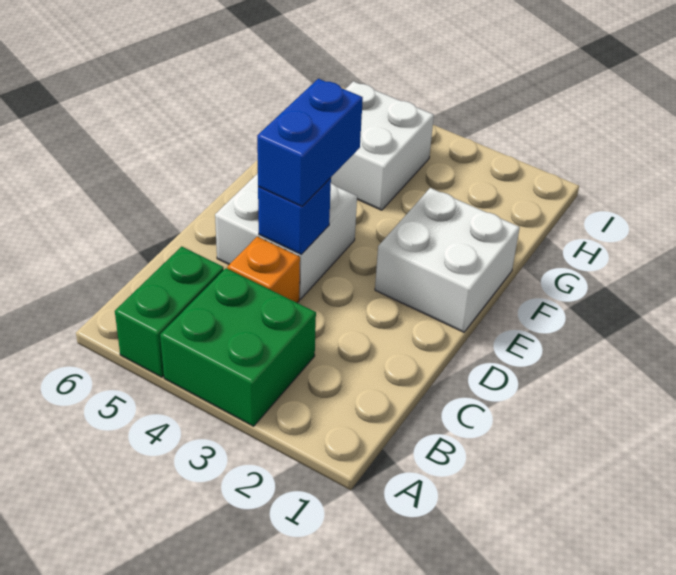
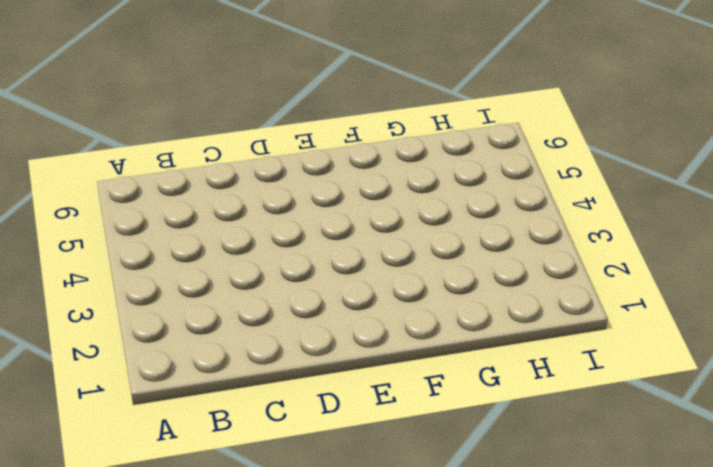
none -> green 2x2 brick [160,268,316,426]
none -> green 1x2 brick [115,247,224,377]

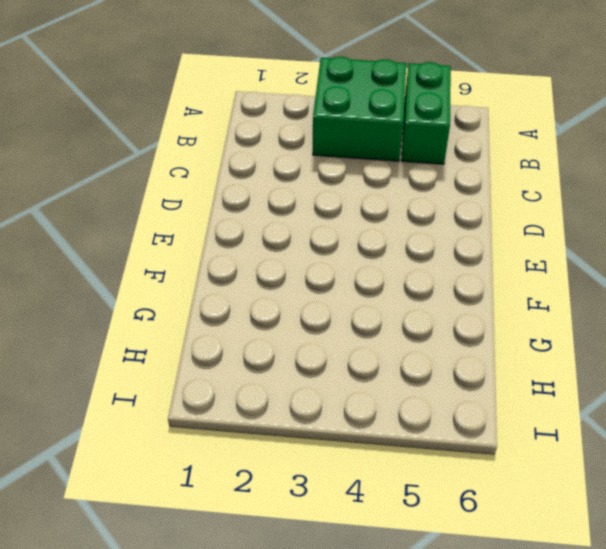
none -> orange 1x1 brick [227,237,300,303]
none -> white 2x2 brick [215,173,357,299]

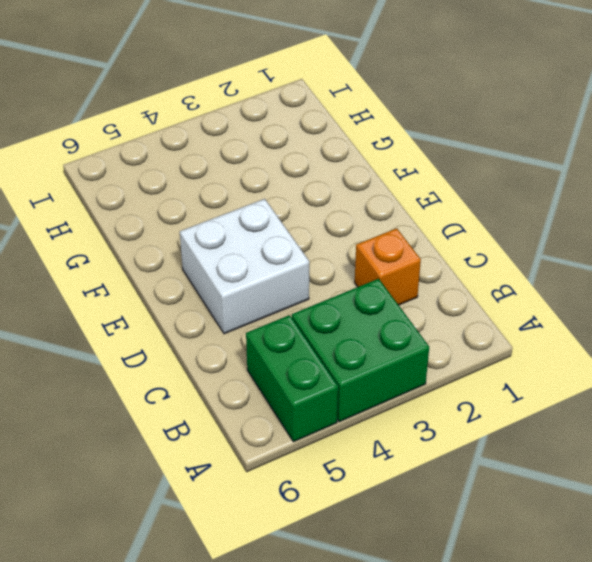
orange 1x1 brick [355,228,421,305] -> orange 1x1 brick moved to [227,237,300,303]
none -> white 2x2 brick [375,188,520,332]
none -> white 2x2 brick [331,81,434,210]

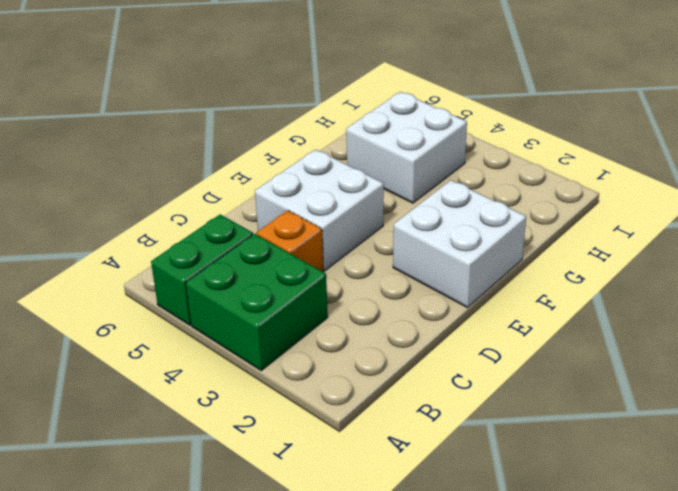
none -> blue 1x1 brick [258,178,331,254]
none -> blue 1x2 brick [257,79,363,206]

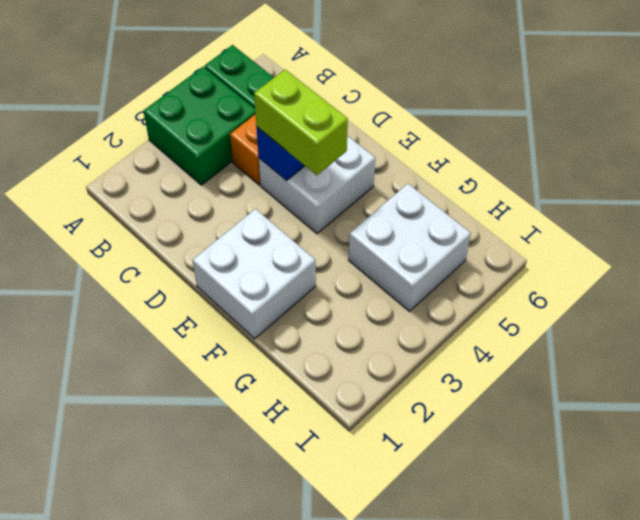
lime 1x2 brick [254,70,348,175] -> blue 1x2 brick [257,79,363,206]

